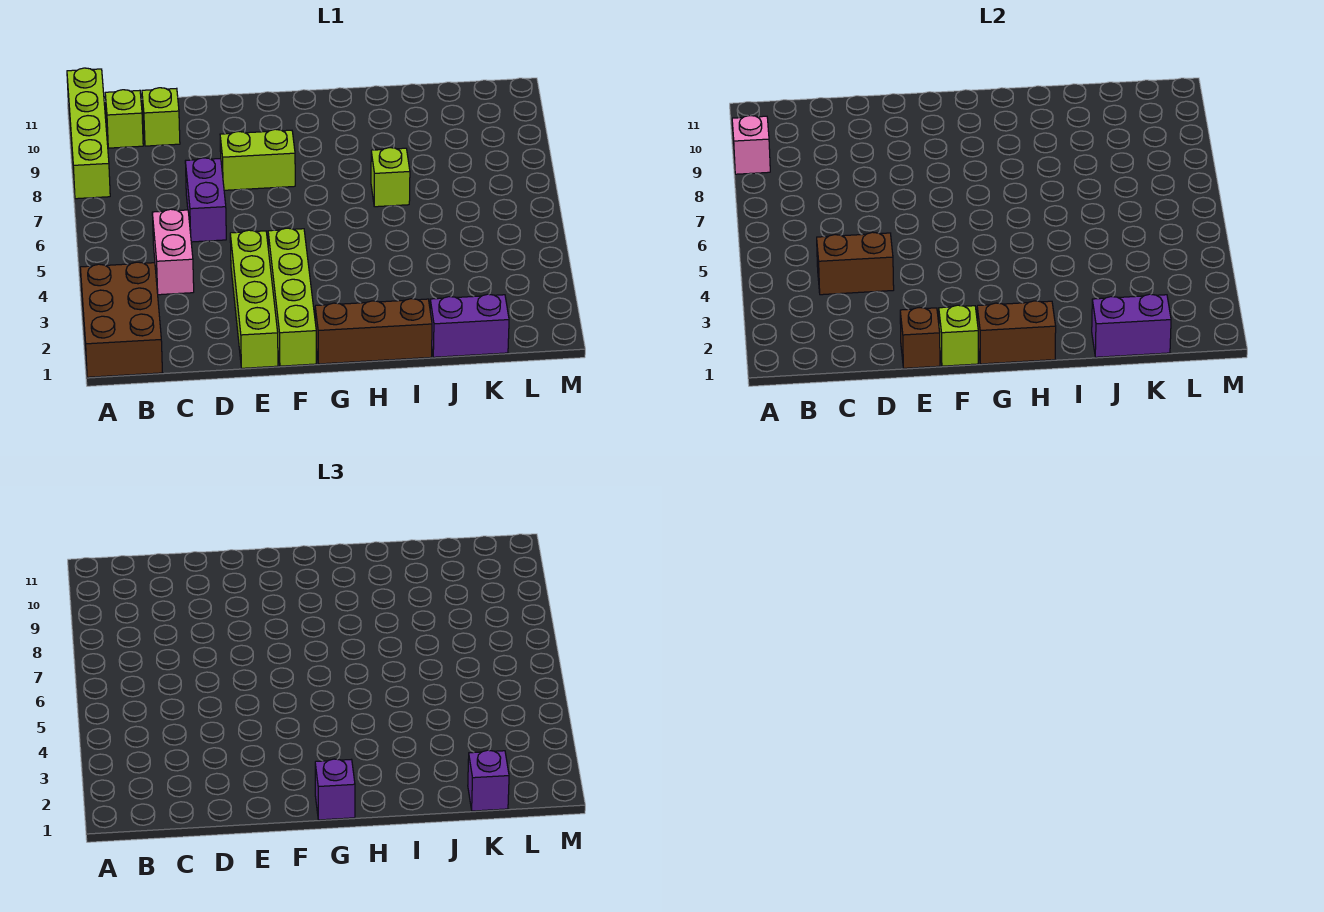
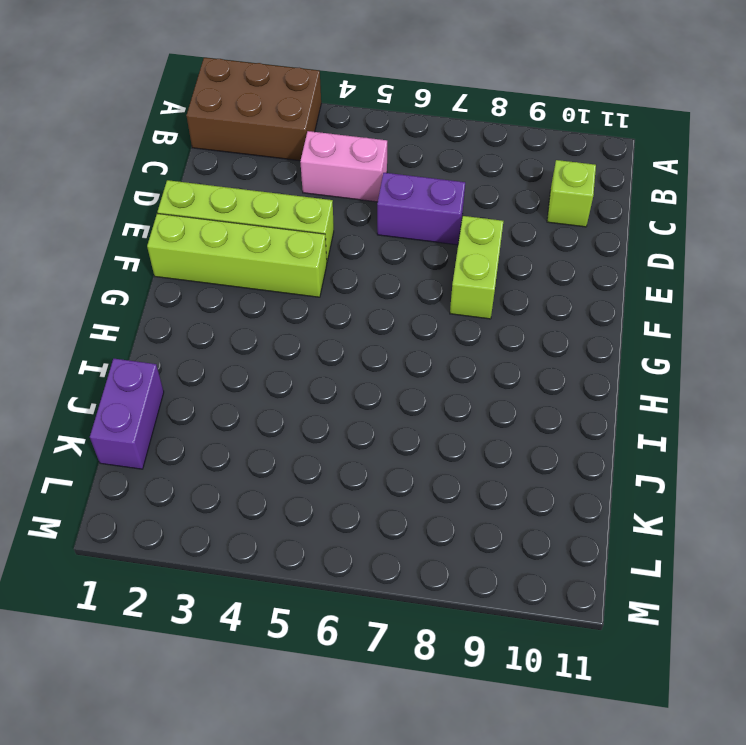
none -> lime 1x4 brick [67,68,110,199]
none -> lime 1x1 brick [105,90,143,148]
none -> brown 1x3 brick [315,299,432,364]

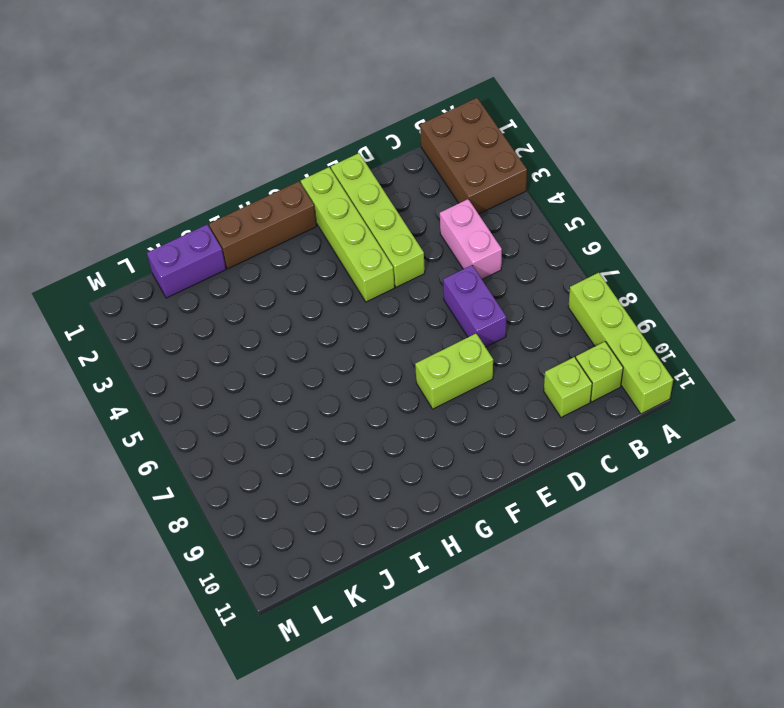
none -> lime 1x1 brick [371,148,410,207]
none -> pink 1x1 brick [732,116,770,174]
none -> brown 1x2 brick [817,232,894,295]

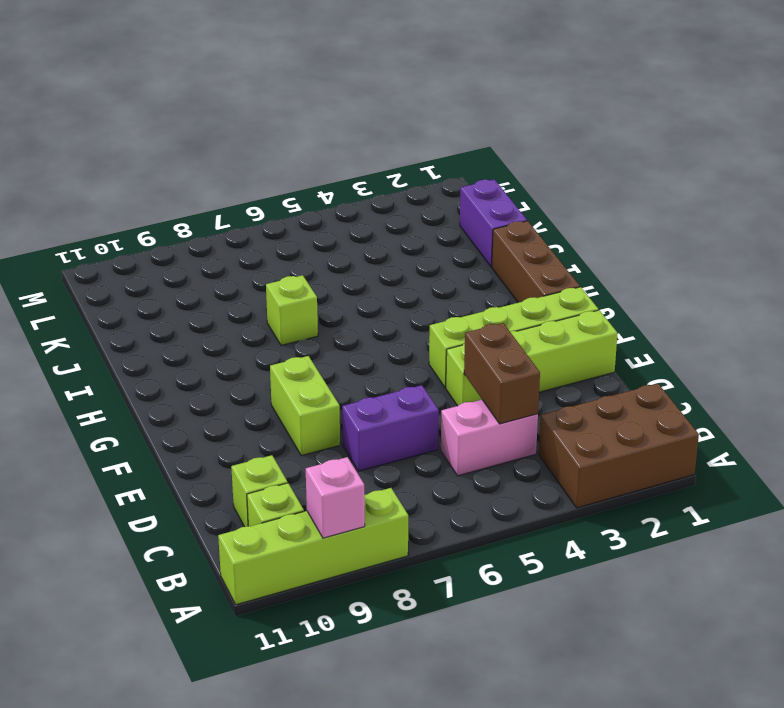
none -> brown 1x1 brick [900,308,940,368]
none -> lime 1x1 brick [939,305,978,366]
none -> brown 1x2 brick [977,301,1056,364]

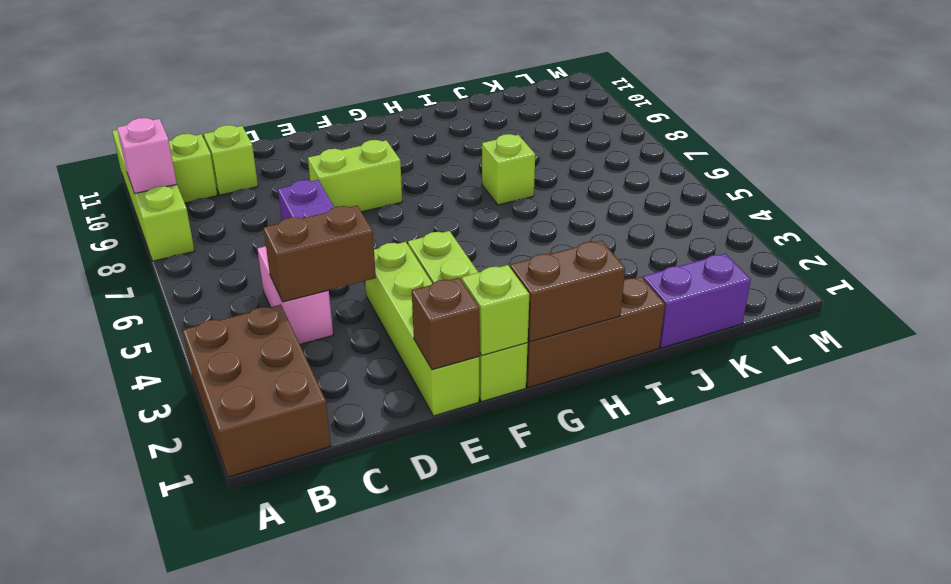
none -> purple 1x2 brick [1092,294,1171,357]
none -> purple 1x1 brick [315,759,355,820]
none -> purple 1x1 brick [468,750,509,811]

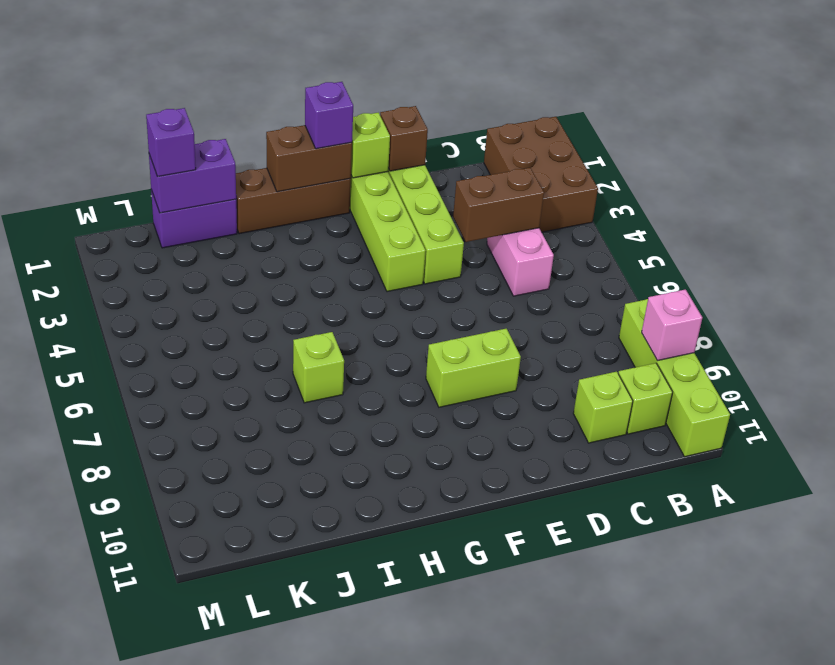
none -> purple 1x2 brick [185,158,226,242]

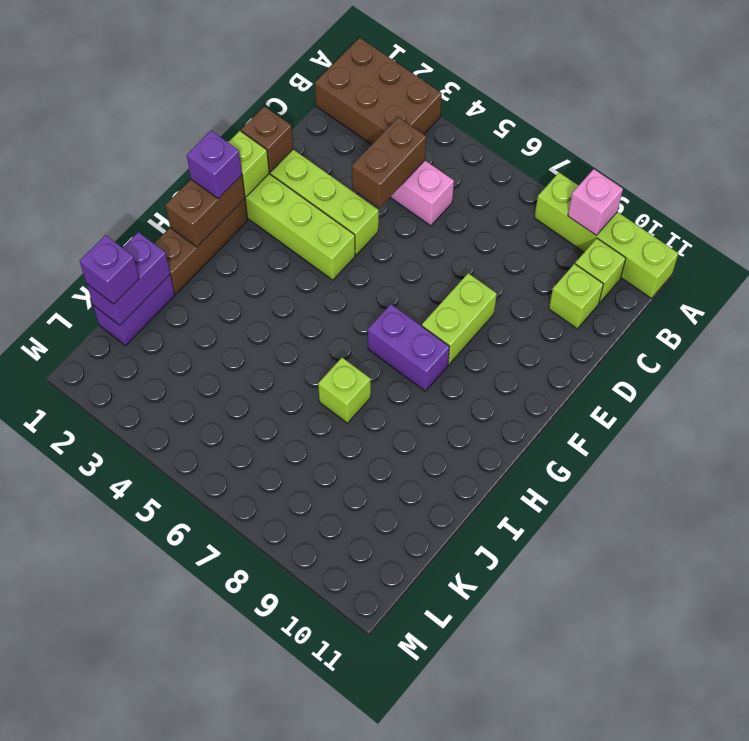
purple 1x2 brick [368,304,449,391] -> purple 1x2 brick moved to [185,158,226,242]

